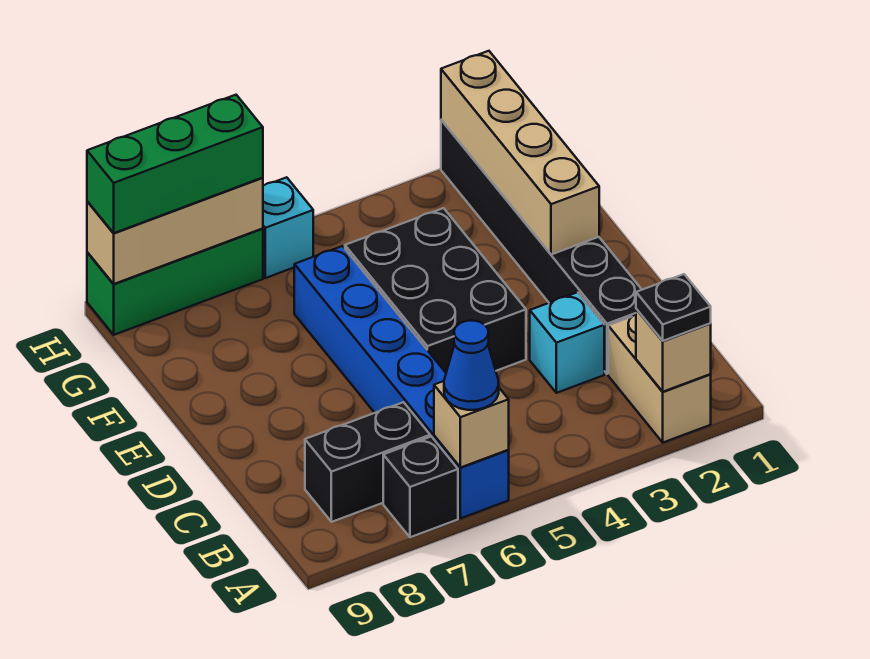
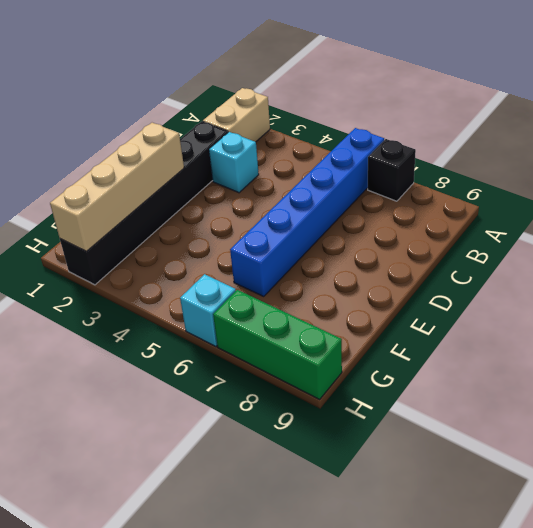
none -> black 1x2 brick [305,402,430,522]
none -> black 2x3 brick [345,208,526,373]
none -> tan 1x1 brick [636,309,711,392]

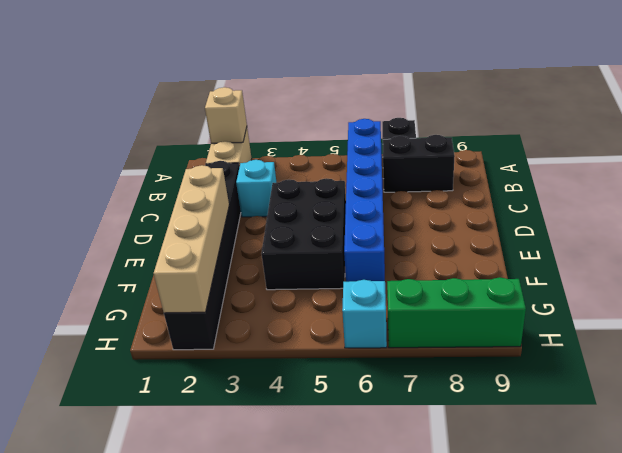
none -> tan 1x1 brick [434,381,509,468]
none -> tan 1x3 brick [87,178,263,284]
none -> black 1x1 plate [636,274,711,341]

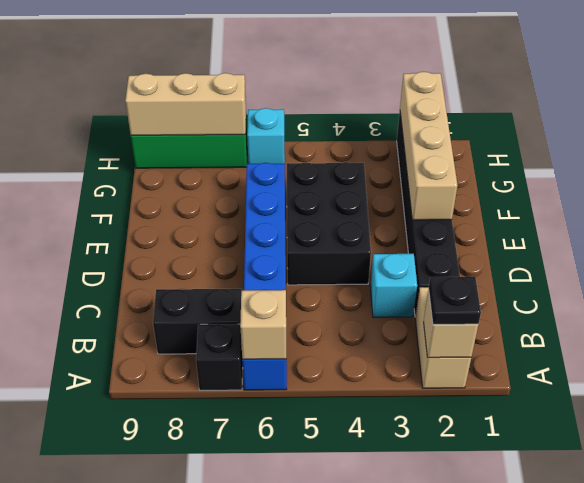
none -> blue 1x1 cone [444,321,499,410]
none -> green 1x3 brick [87,95,263,233]

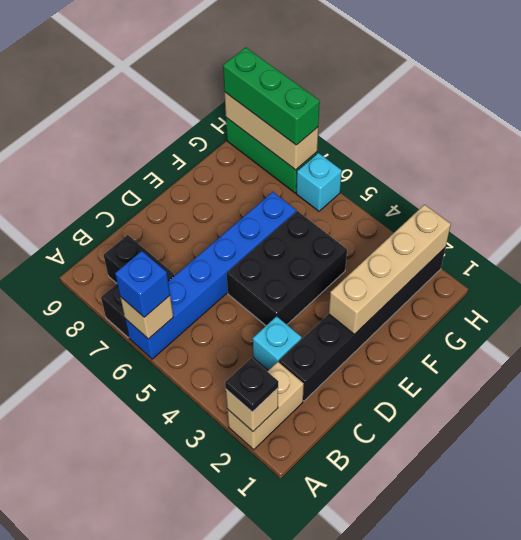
blue 1x1 brick [115,251,170,317] -> blue 1x1 cone [444,321,499,410]

